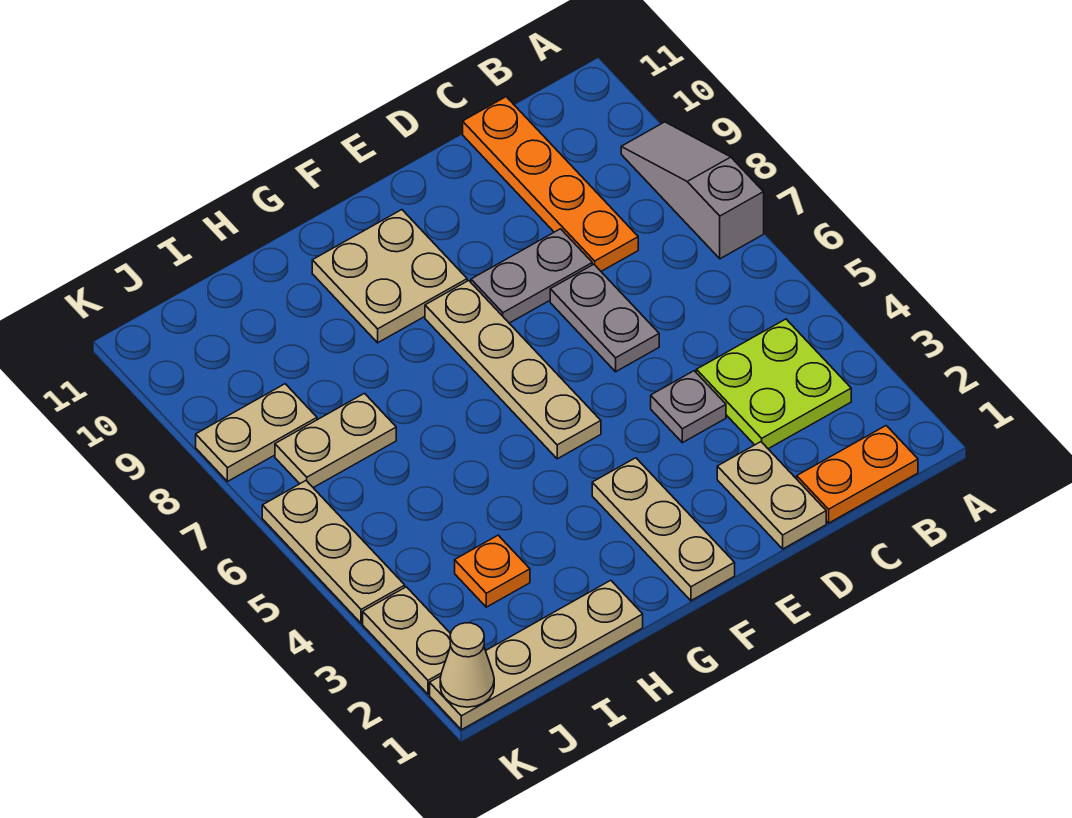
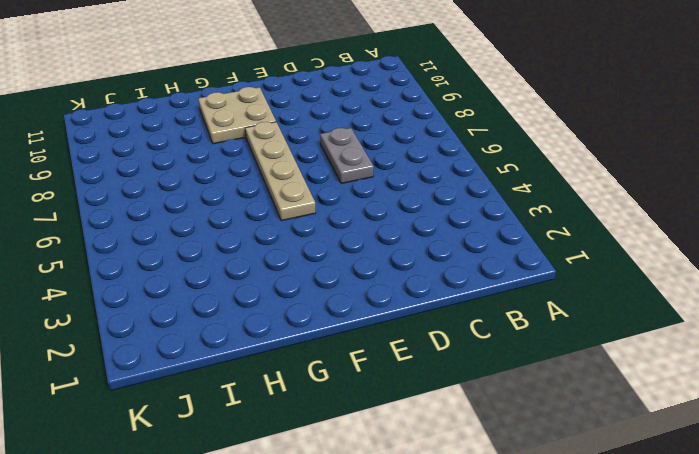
none -> grey 1x3 slope [621,122,764,259]
none -> orange 1x2 plate [797,426,918,523]
none -> lime 2x2 plate [696,319,851,449]

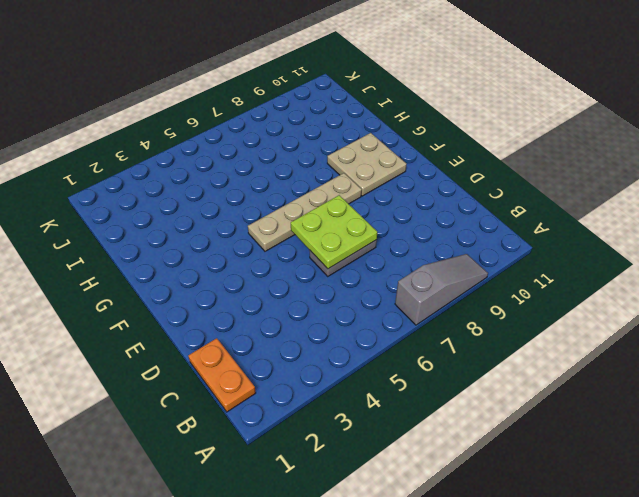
lime 2x2 plate [291,195,377,269] -> lime 2x2 plate moved to [696,319,851,449]
none -> orange 1x4 plate [463,97,638,271]
none -> tan 1x2 plate [717,442,826,549]
none -> grey 1x1 plate [651,371,726,443]

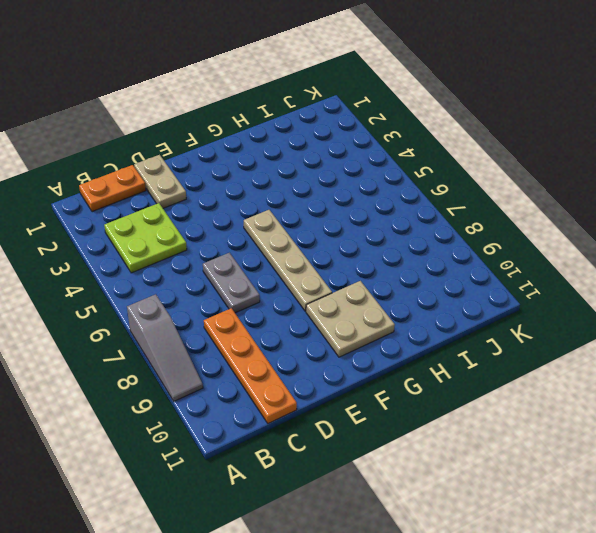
none -> grey 1x1 plate [651,371,726,443]
none -> grey 1x2 plate [471,229,592,323]
none -> tan 1x3 plate [592,458,735,601]

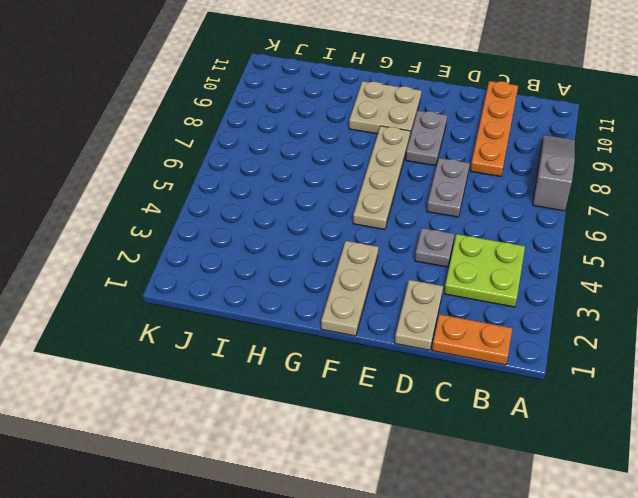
grey 1x2 plate [406,111,447,166] -> grey 1x2 plate turned to [471,229,592,323]
none -> tan 1x4 plate [430,580,643,730]
none -> orange 1x1 plate [455,535,530,607]
none -> tan 1x2 plate [275,393,396,488]

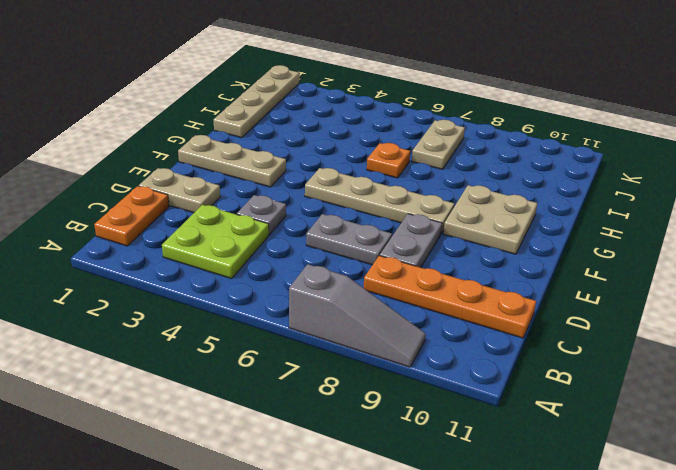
orange 1x1 plate [367,143,410,178] -> orange 1x1 plate moved to [455,535,530,607]
none -> tan 1x2 plate [196,384,317,482]
none -> tan 1x2 plate [363,587,451,694]
none -> tan 1x3 plate [262,481,405,623]

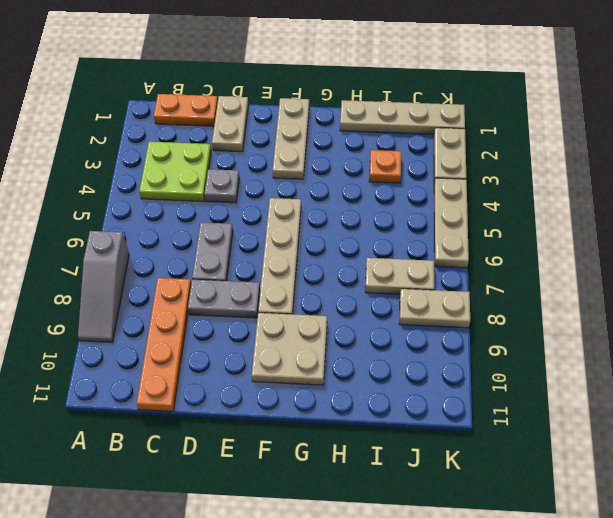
none -> tan 1x1 cone [440,623,494,707]

